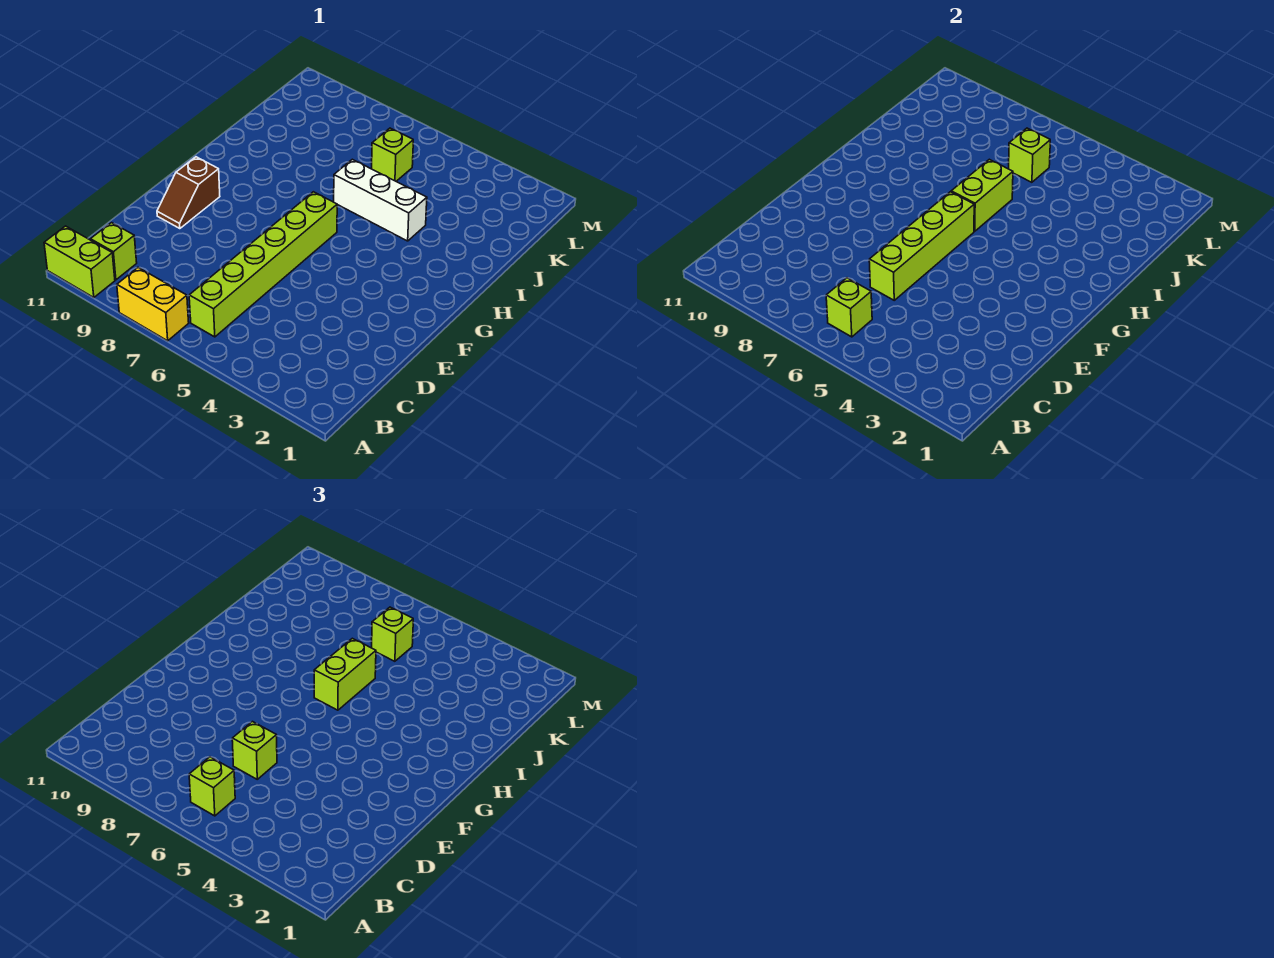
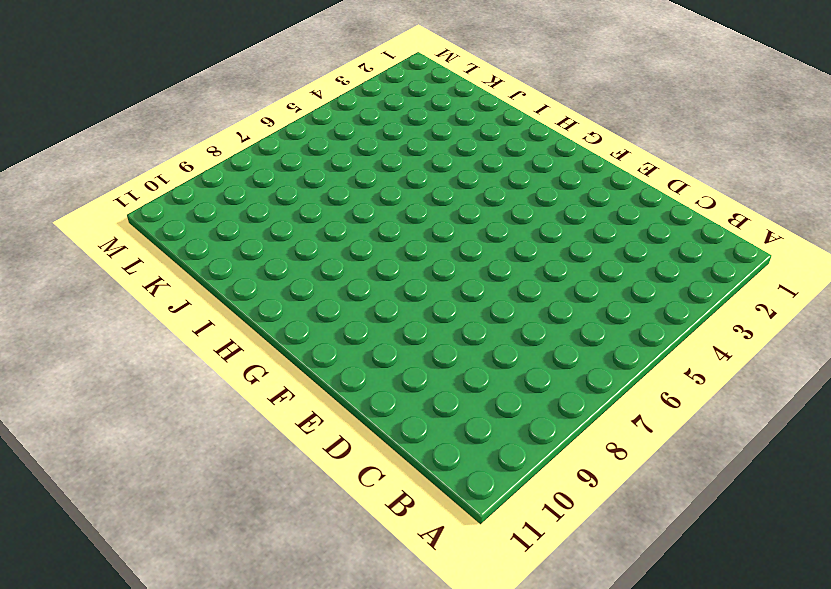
none -> yellow 1x2 brick [117,268,189,341]
none -> lime 1x2 brick [44,226,115,298]
none -> lime 1x6 brick [189,192,337,337]

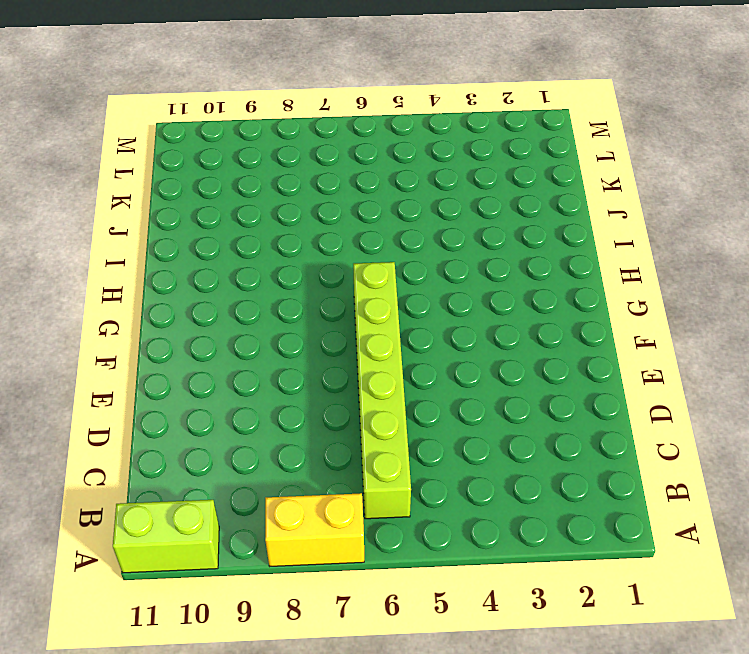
none -> lime 1x1 brick [91,223,137,280]
none -> brown 1x2 slope [157,157,220,229]
none -> white 1x3 brick [334,159,427,241]

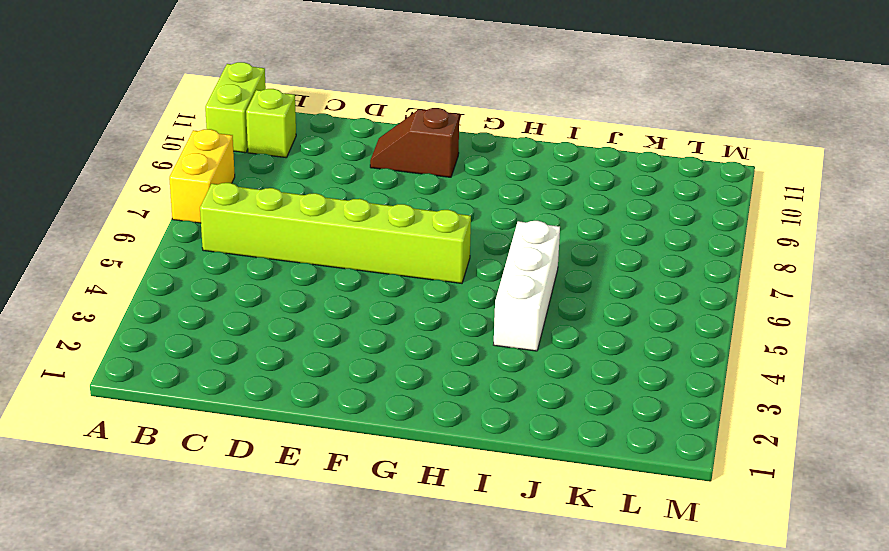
none -> lime 1x1 brick [372,128,413,181]
none -> lime 1x1 brick [826,278,872,337]
none -> lime 1x4 brick [869,192,974,300]

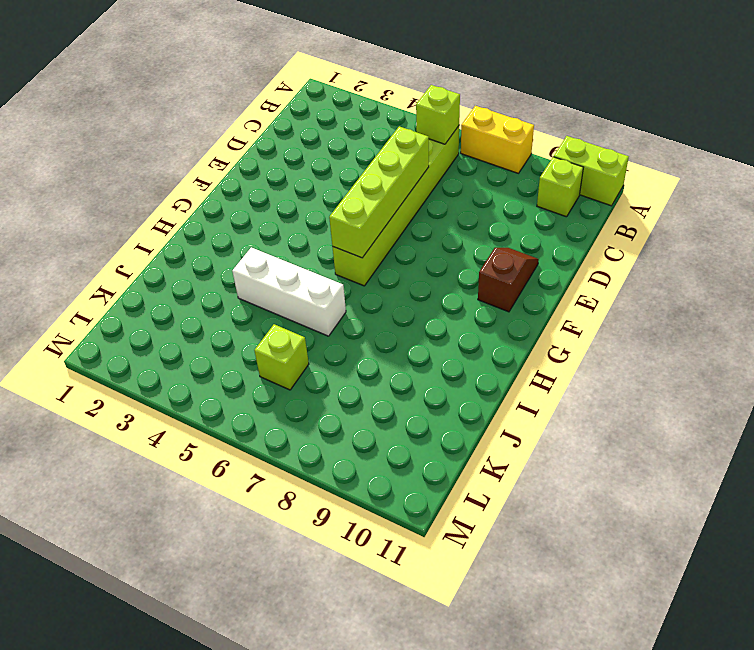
none -> lime 1x2 brick [951,159,1013,231]
none -> lime 1x1 brick [1009,128,1050,182]
none -> lime 1x1 brick [189,757,235,816]

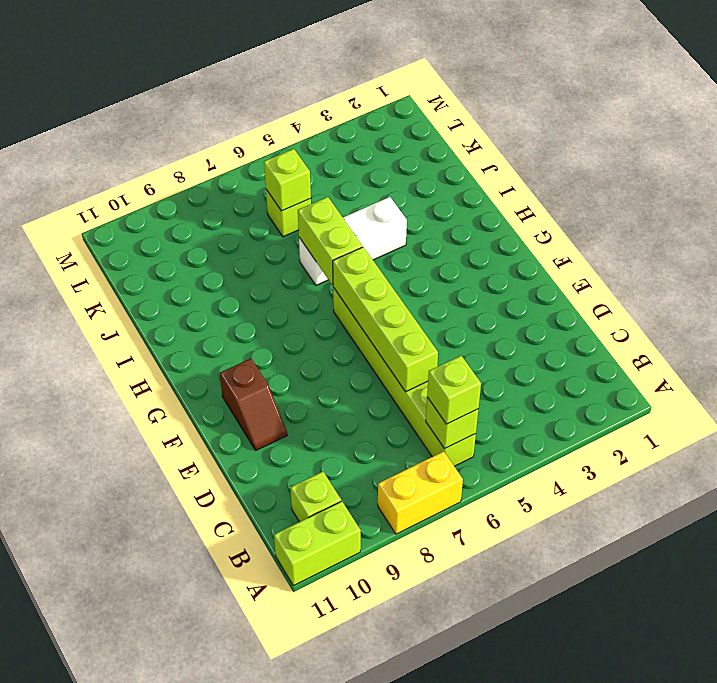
none -> lime 1x1 brick [232,722,277,779]
none -> lime 1x2 brick [314,638,376,710]
none -> lime 1x1 brick [372,607,413,661]

